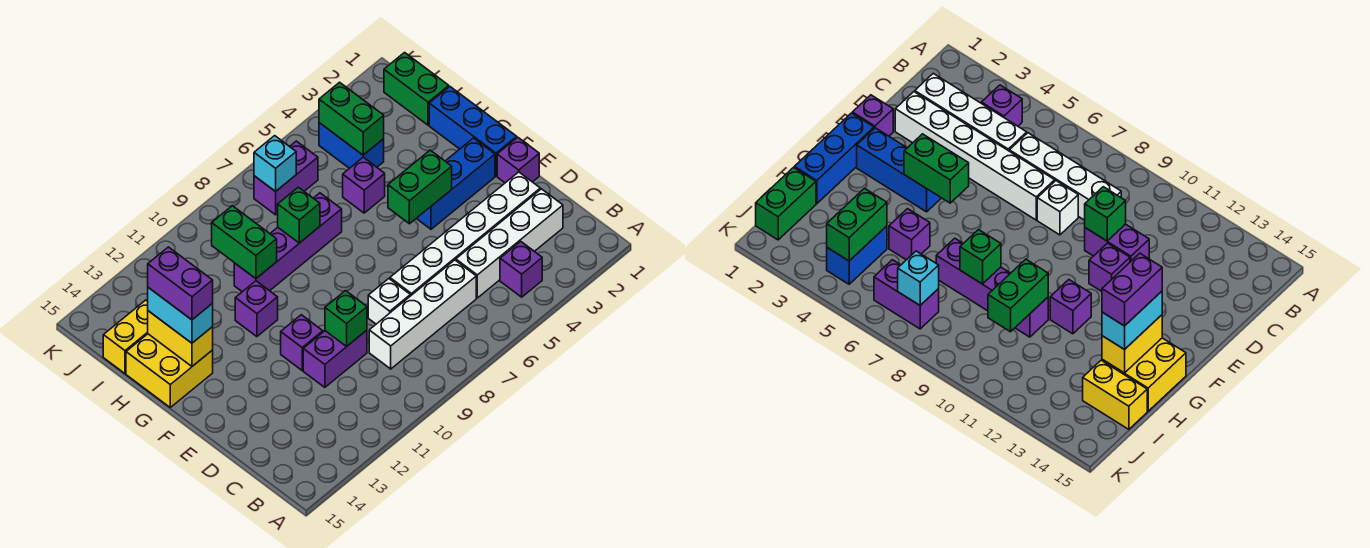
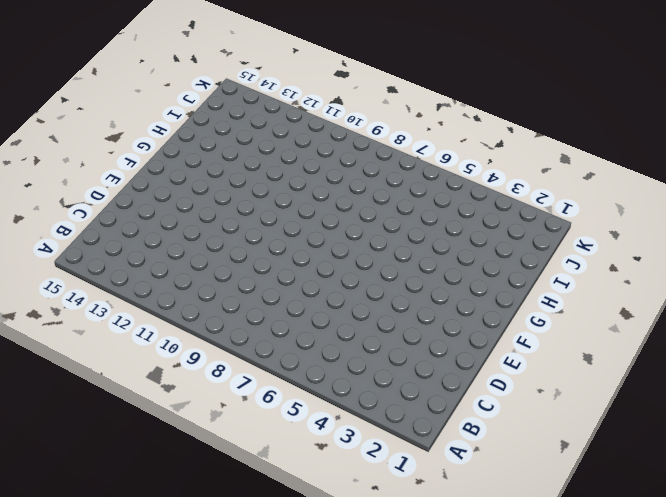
none -> purple 1x1 brick [500,242,542,297]
none -> white 1x4 brick [456,189,563,298]
none -> white 1x4 brick [369,260,476,369]

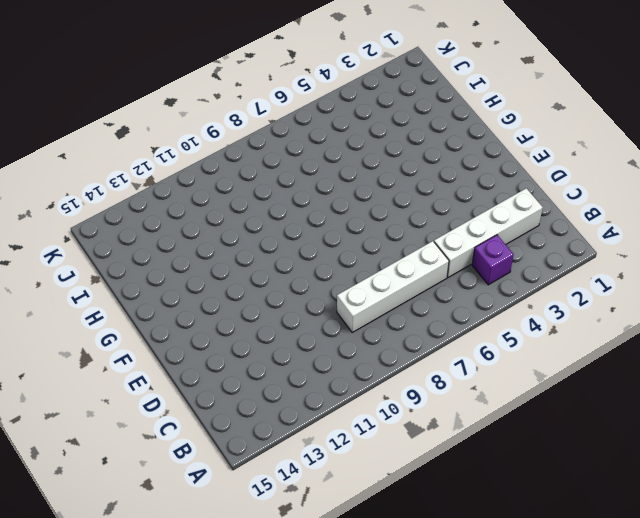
none -> white 1x6 brick [390,172,540,296]
none -> white 1x1 brick [368,279,410,324]
none -> purple 1x2 brick [303,330,367,387]

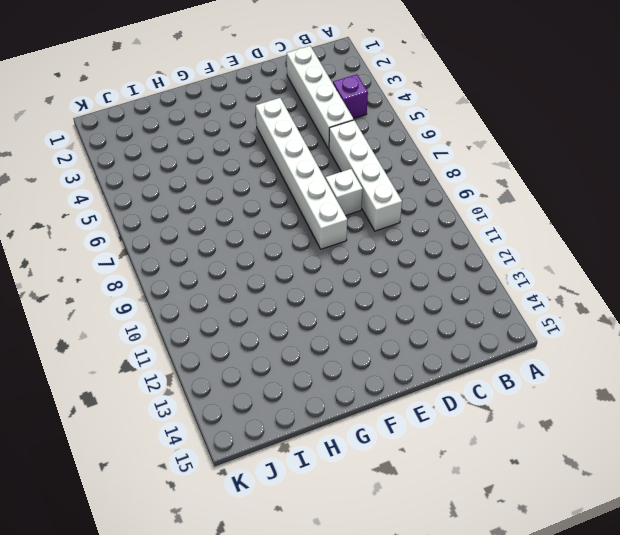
white 1x6 brick [255,98,347,249] -> white 1x6 brick moved to [390,172,540,296]
none -> purple 1x2 brick [303,330,367,387]
none -> purple 1x1 brick [497,137,539,183]
none -> purple 1x1 brick [281,315,323,370]

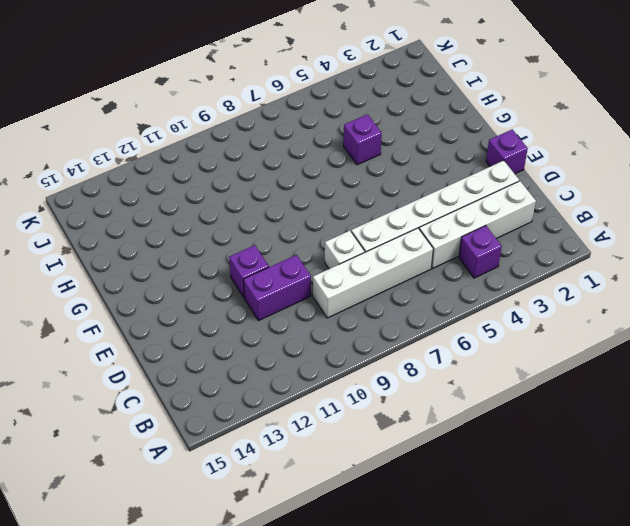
none -> blue 1x3 brick [429,87,517,176]
none -> blue 1x3 brick [416,138,495,229]
none -> purple 1x1 brick [235,281,278,337]

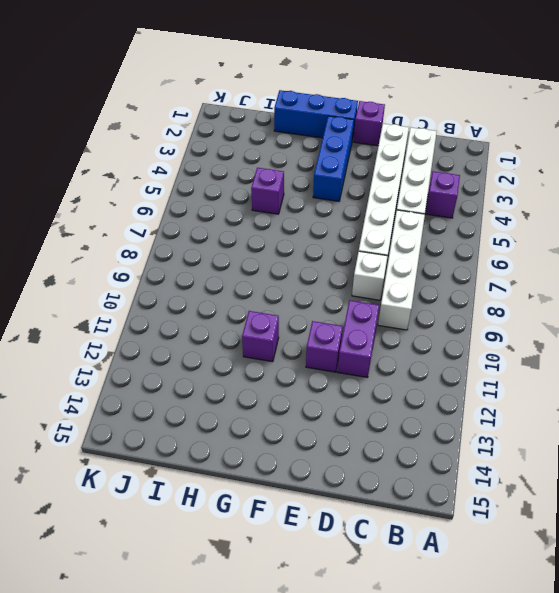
none -> yellow 2x2 brick [126,334,213,407]
none -> purple 1x4 brick [234,193,342,292]
none -> green 1x2 brick [384,53,449,125]

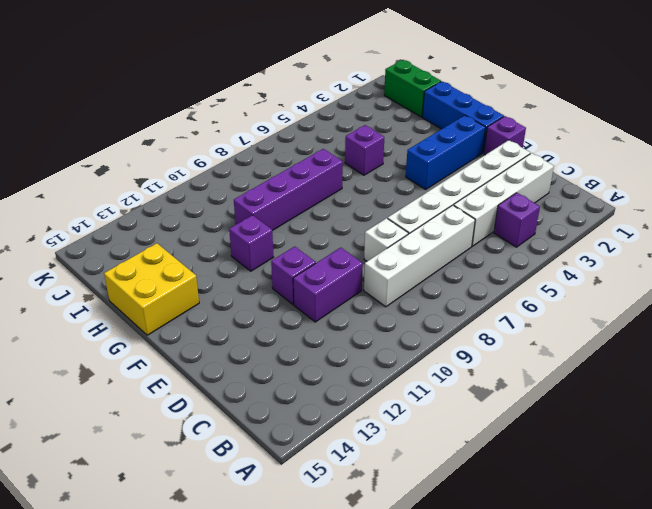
none -> blue 1x2 brick [319,123,384,168]
none -> yellow 1x2 brick [103,300,148,374]
none -> purple 1x2 brick [254,141,318,215]

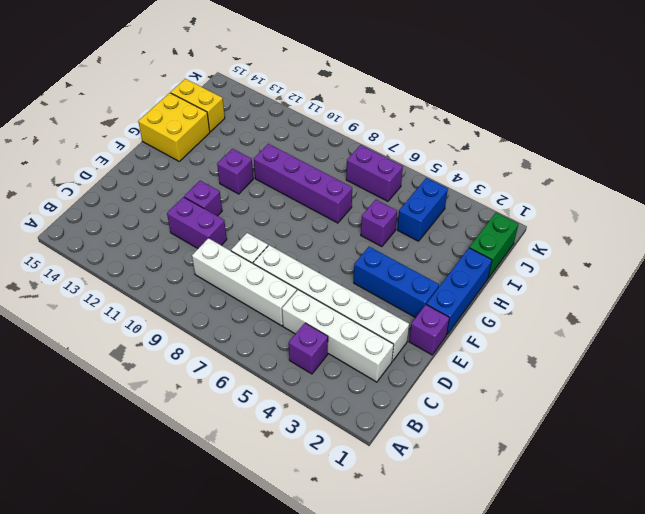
none -> green 1x1 brick [325,291,367,346]
none -> green 1x2 brick [388,150,452,224]
none -> yellow 1x2 brick [148,311,213,366]

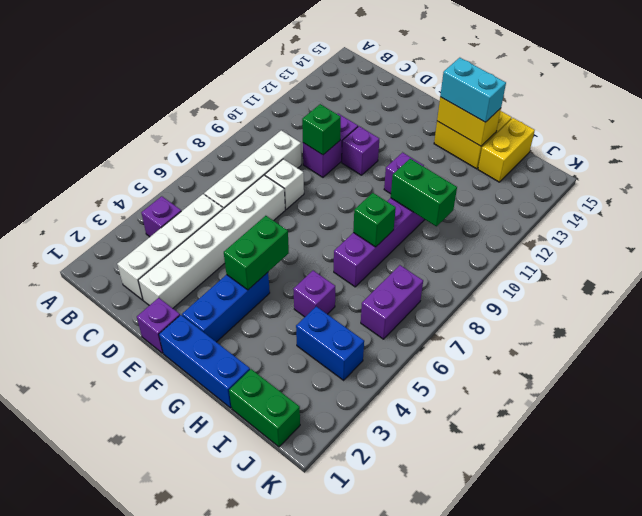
none -> green 1x2 brick [319,82,384,155]
none -> cyan 1x1 brick [254,136,296,192]
none -> purple 1x2 brick [148,247,213,320]

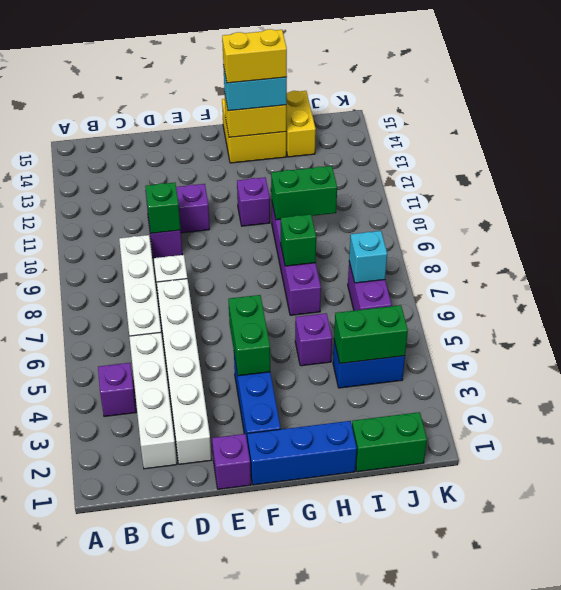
yellow 1x2 brick [222,29,287,83] -> purple 1x2 brick [148,247,213,320]

